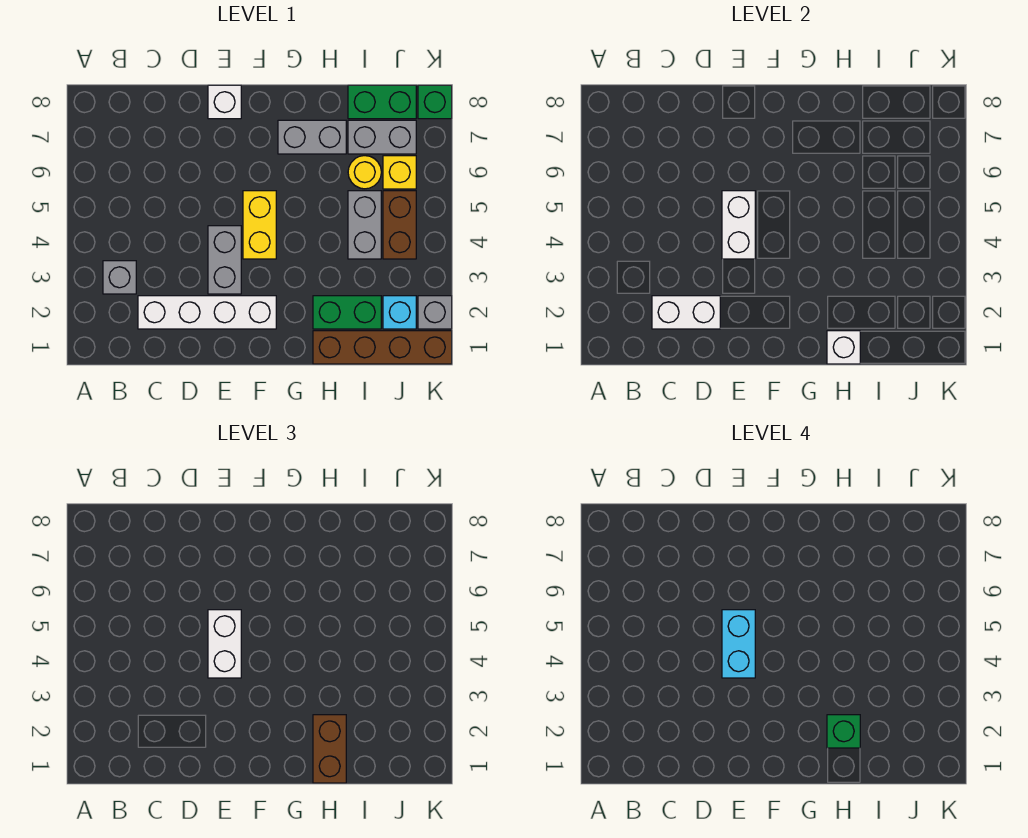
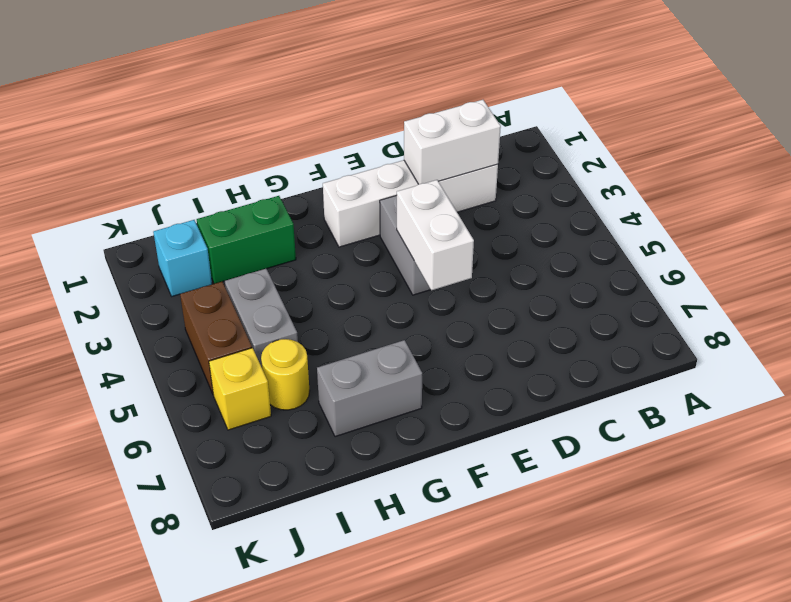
none -> grey 1x1 brick [103,261,136,294]
none -> white 1x1 brick [208,85,241,119]
none -> yellow 1x2 brick [243,191,276,259]

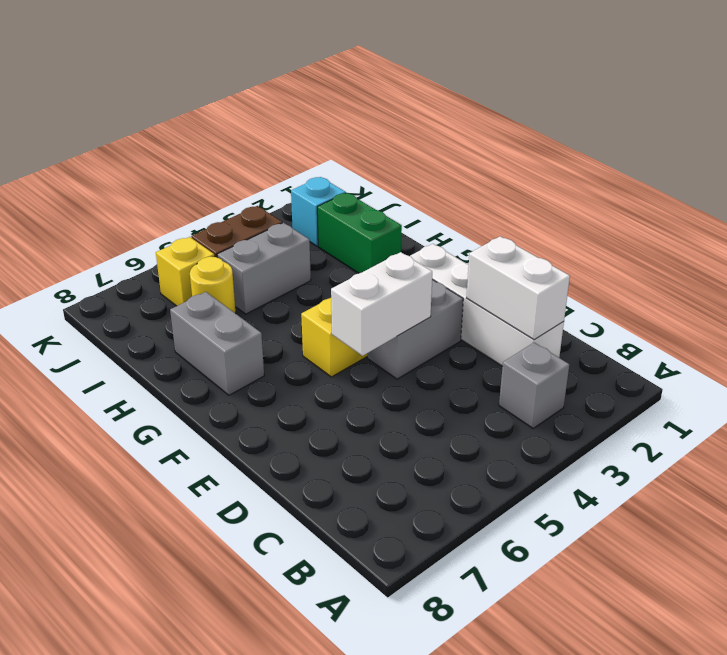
none -> white 1x1 brick [208,85,241,119]
none -> brown 1x4 brick [313,331,452,364]
none -> grey 1x2 brick [348,120,416,154]

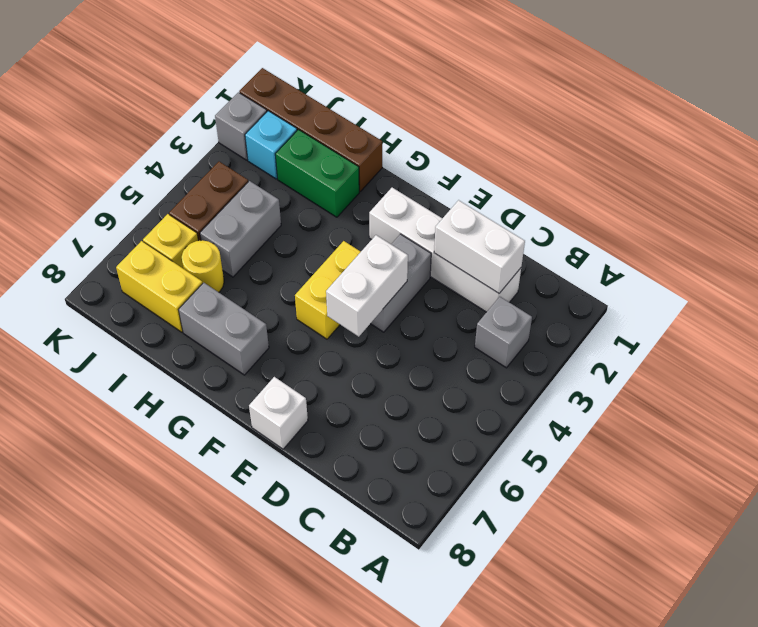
yellow 1x2 brick [116,241,203,332] -> grey 1x2 brick [348,120,416,154]
none -> green 1x2 brick [348,85,416,119]
none -> green 1x1 brick [418,85,452,119]
none -> white 1x1 brick [827,331,860,364]

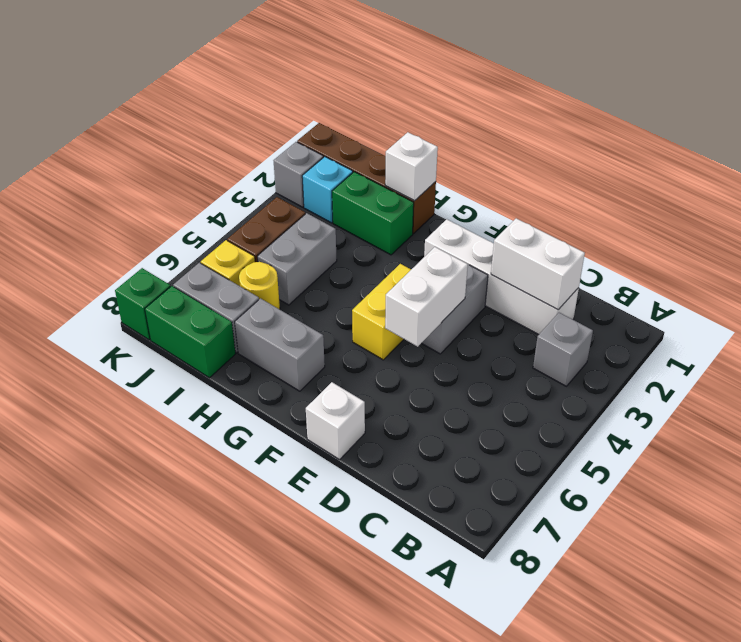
none -> white 1x2 brick [208,610,241,678]
none -> brown 1x2 brick [313,715,346,783]
none -> cyan 1x2 brick [722,610,755,678]

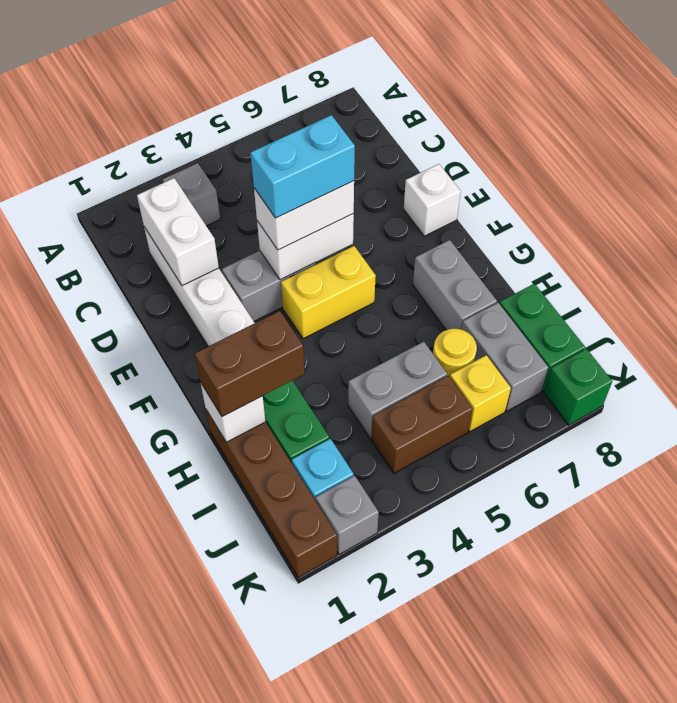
none -> green 1x1 brick [827,715,860,748]

